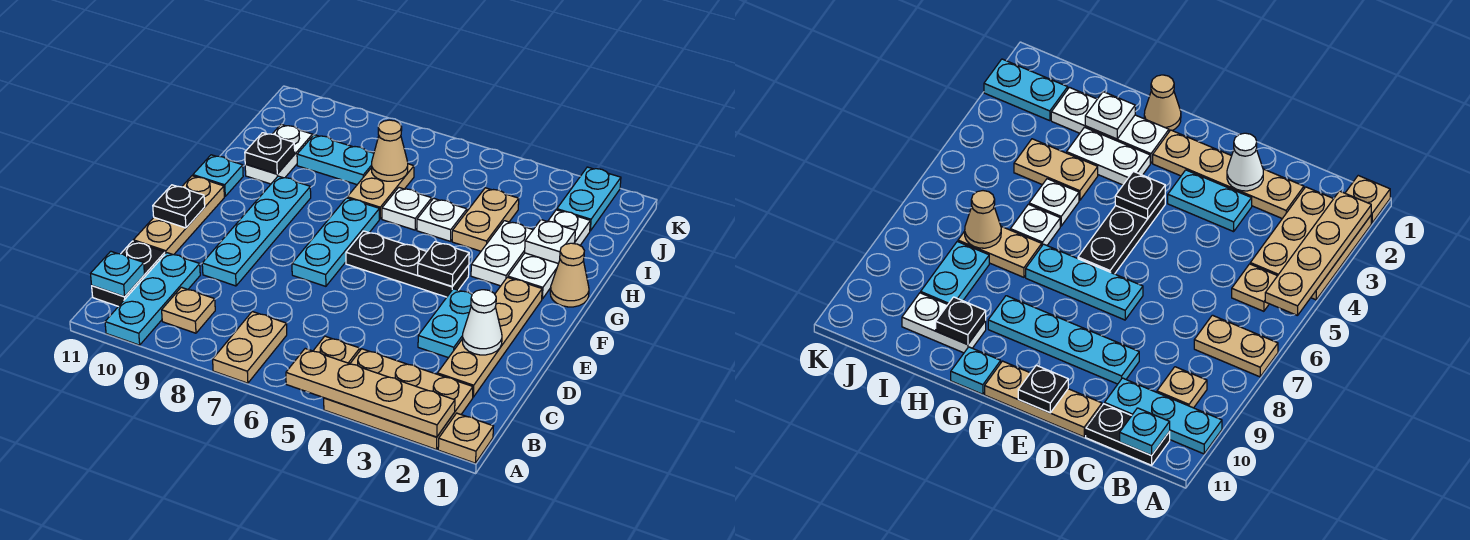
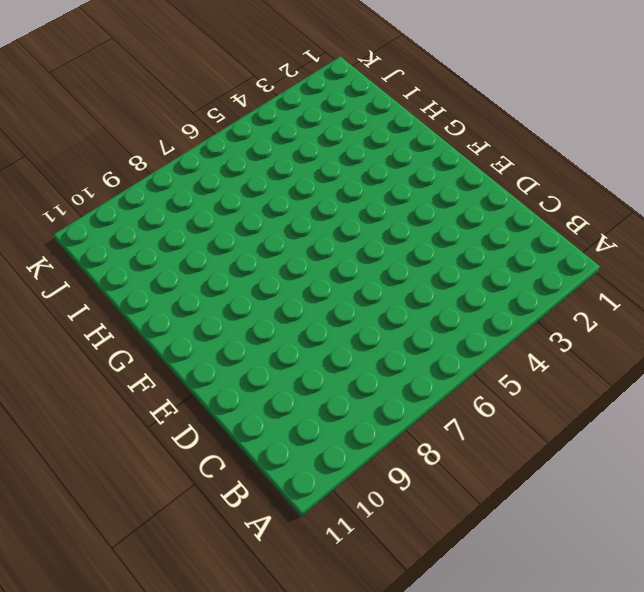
none -> tan 1x1 plate [438,413,493,463]
none -> tan 2x3 plate [324,349,473,450]
none -> tan 1x2 plate [213,312,287,383]
none -> cyan 1x3 plate [105,253,200,345]

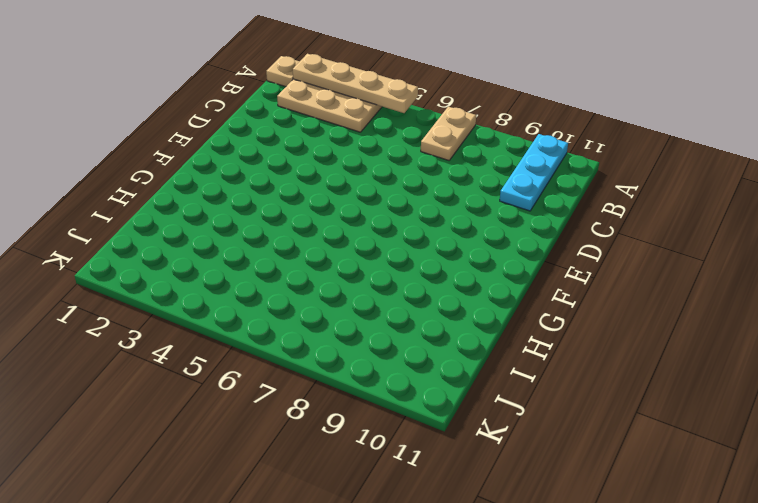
none -> tan 1x1 plate [313,336,360,364]
none -> tan 1x1 plate [162,287,215,333]
none -> black 1x2 plate [92,241,165,306]
none -> tan 1x4 plate [437,277,542,397]

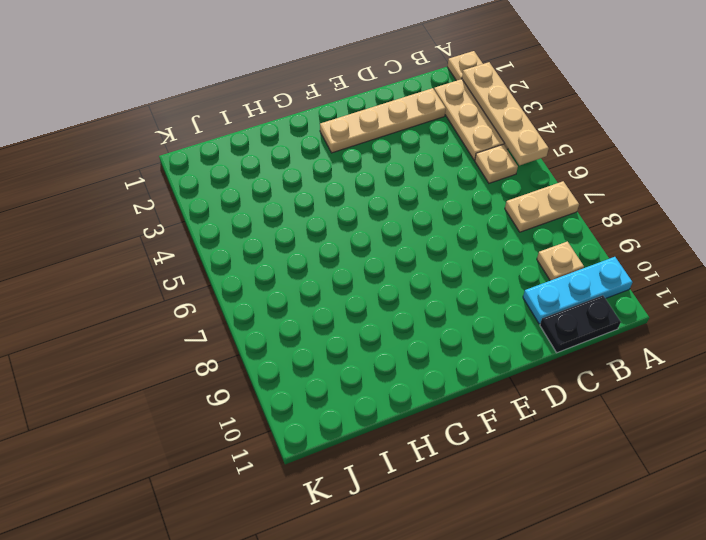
none -> cyan 1x2 plate [418,289,472,358]
none -> cyan 1x4 plate [202,176,311,286]
none -> tan 1x3 plate [133,176,224,255]
none -> cyan 1x3 plate [292,198,379,286]

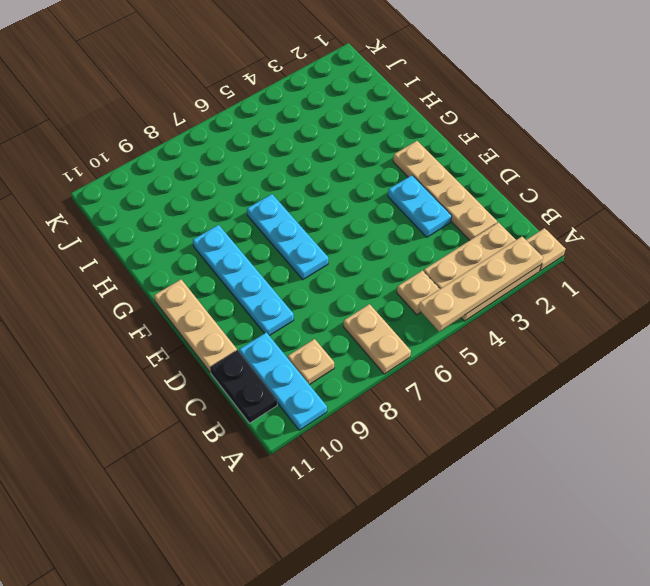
none -> black 1x3 plate [346,231,469,297]
none -> tan 1x1 cone [550,243,589,307]
none -> white 1x3 plate [508,210,590,299]
none -> white 1x2 plate [471,221,533,286]

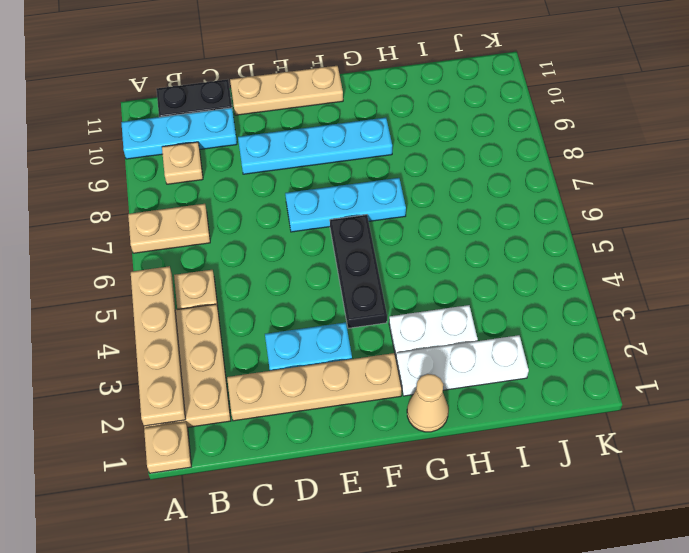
none -> cyan 1x1 plate [193,155,243,196]
none -> tan 1x2 plate [452,188,519,251]
none -> white 1x1 plate [417,198,467,241]
none -> white 1x1 plate [382,188,432,230]

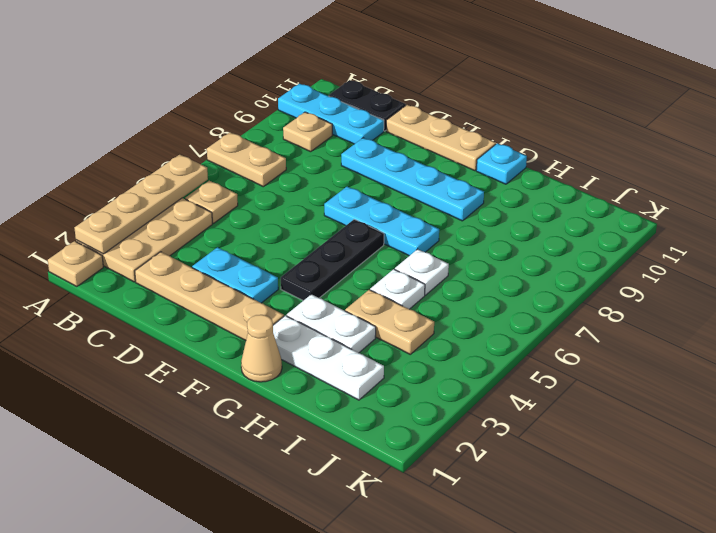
none -> tan 1x2 plate [347,164,414,219]
none -> white 1x2 plate [245,124,313,184]
none -> cyan 1x2 plate [297,135,374,185]
none -> cyan 1x2 plate [557,167,621,231]

